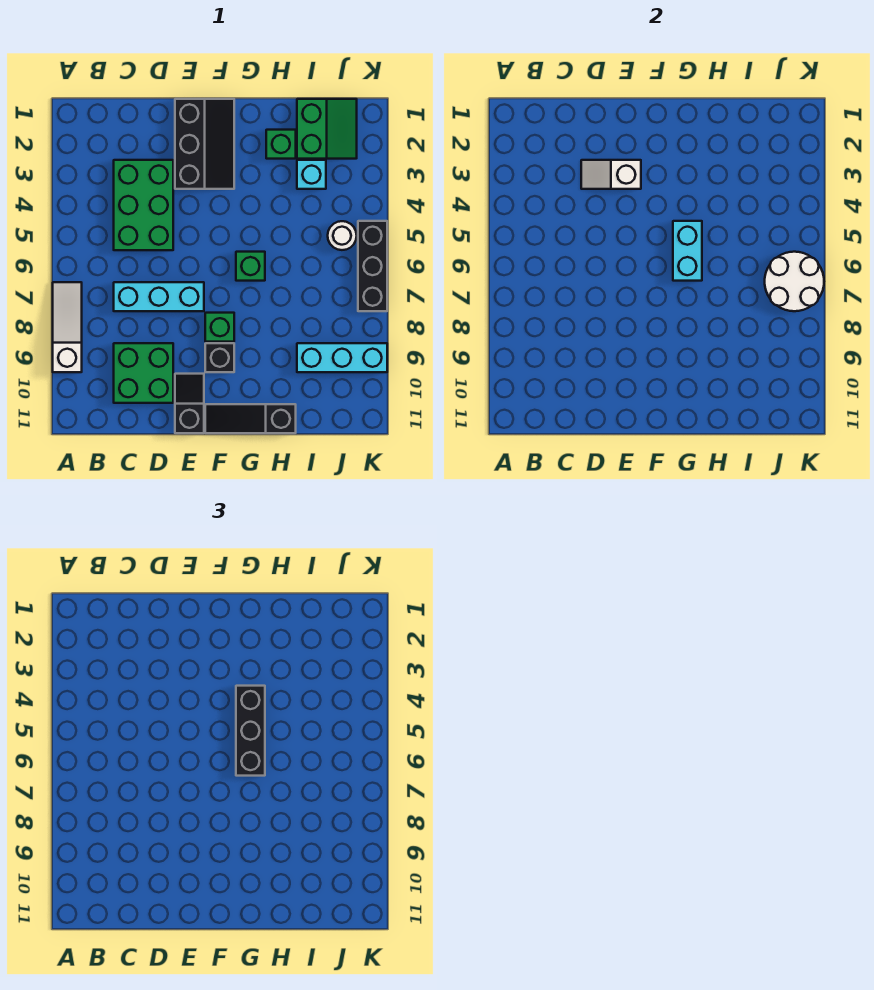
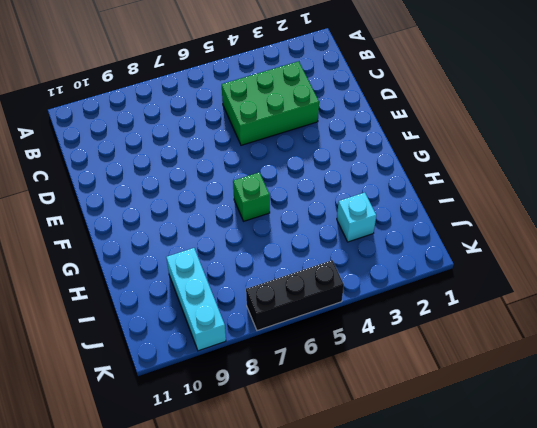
none -> white 1x3 slope [53,282,82,372]
none -> cyan 1x3 brick [114,282,204,311]
none -> green 2x2 brick [114,343,173,403]

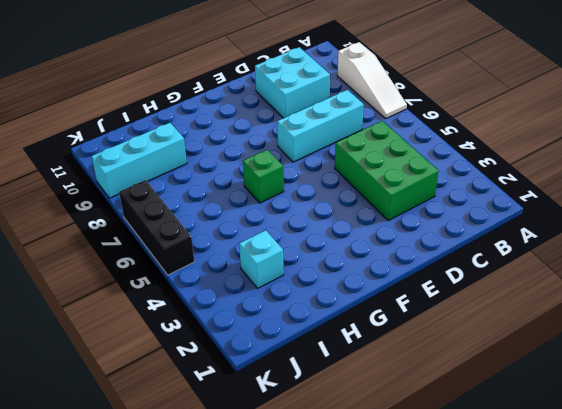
cyan 2x2 brick [255,47,330,118] -> green 2x2 brick [114,343,173,403]
none -> black 2x3 slope [175,99,234,189]
none -> black 1x2 slope [175,374,204,433]
none -> green 1x1 brick [205,313,234,342]

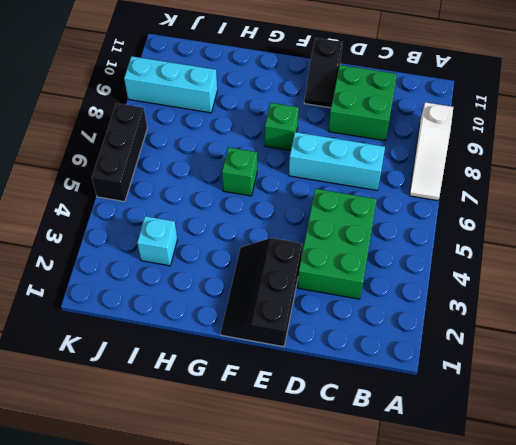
none -> black 1x1 brick [205,343,234,372]
none -> black 1x3 slope [205,404,296,433]
none -> green 1x1 brick [266,130,296,159]

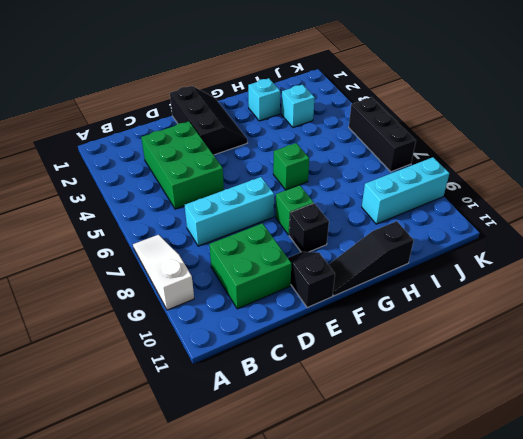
cyan 1x1 brick [248,78,280,121] -> green 1x1 brick [266,130,296,159]
none -> green 2x2 slope [297,99,357,159]
none -> white 1x1 round brick [328,221,357,250]
none -> white 1x2 slope [581,160,641,189]

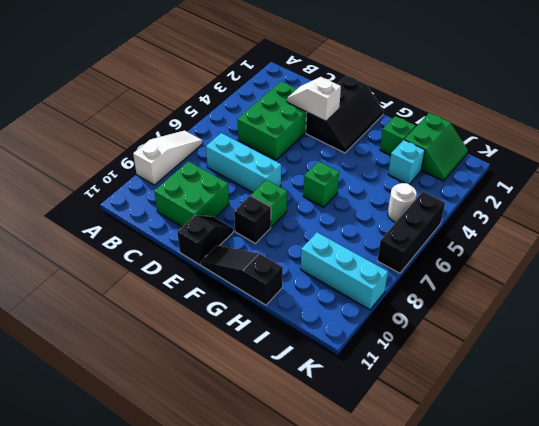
none -> cyan 1x2 brick [673,221,702,281]
none -> white 2x2 round brick [765,252,824,311]
none -> black 1x3 brick [236,686,265,776]

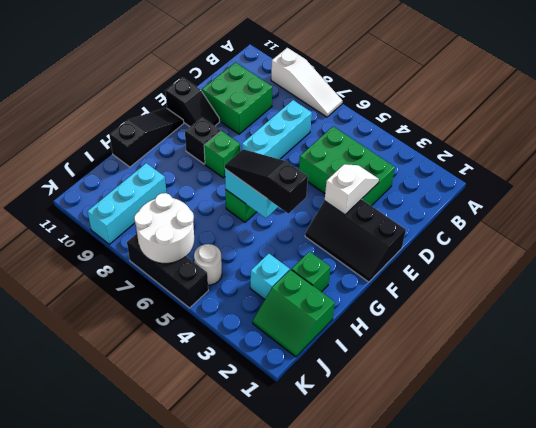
black 1x3 slope [225,149,308,214] -> black 1x3 brick [236,686,265,776]

